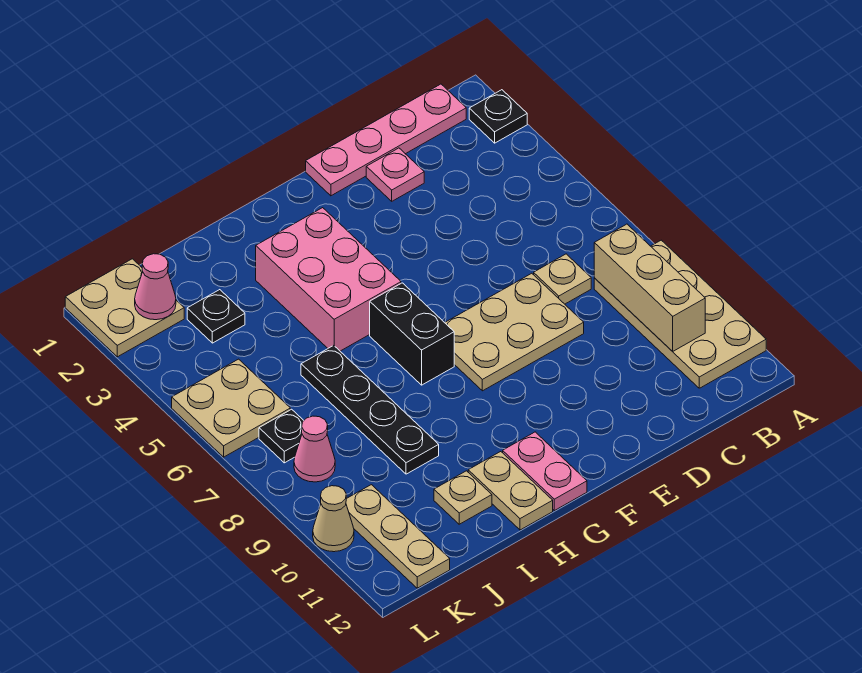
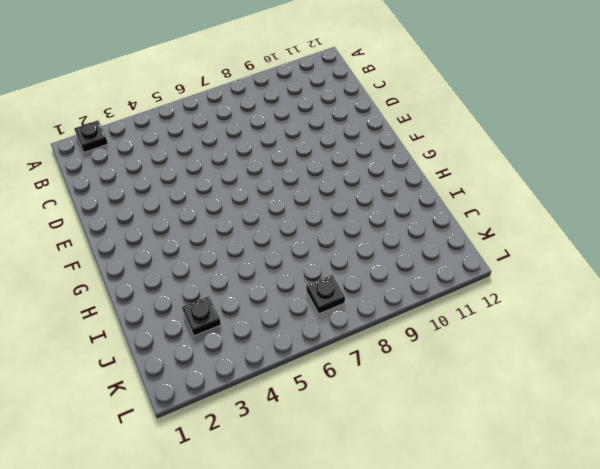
none -> tan 2x4 plate [594,240,766,388]
none -> pink 1x4 plate [306,84,466,196]
none -> tan 1x1 plate [534,254,591,304]

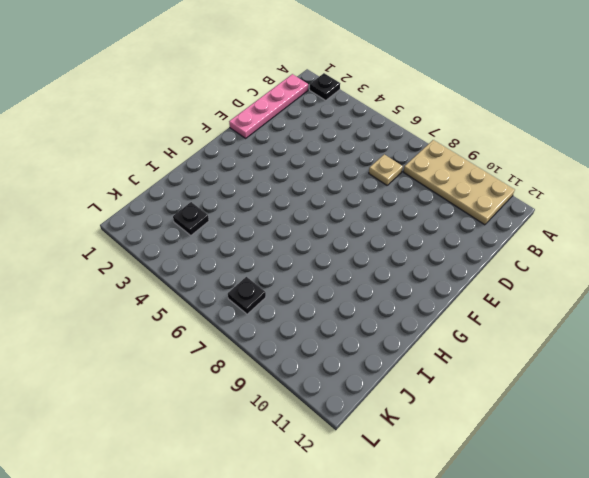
none -> pink 1x1 plate [366,148,424,201]
none -> tan 2x3 plate [445,273,584,391]
none -> pink 2x3 brick [256,208,401,351]

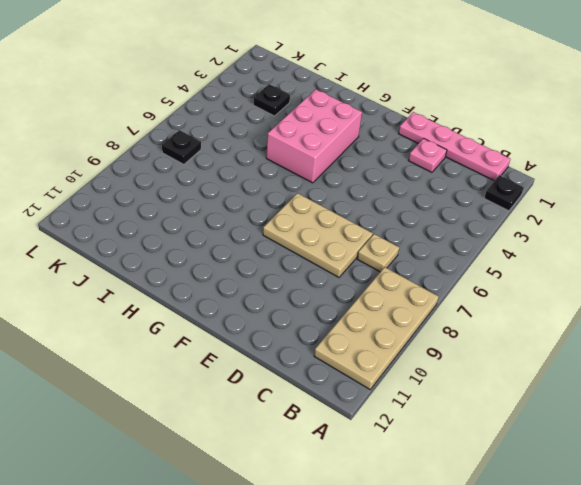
none -> black 1x2 brick [370,283,454,385]
none -> pink 1x2 plate [503,432,587,511]
none -> tan 1x2 plate [468,452,553,530]

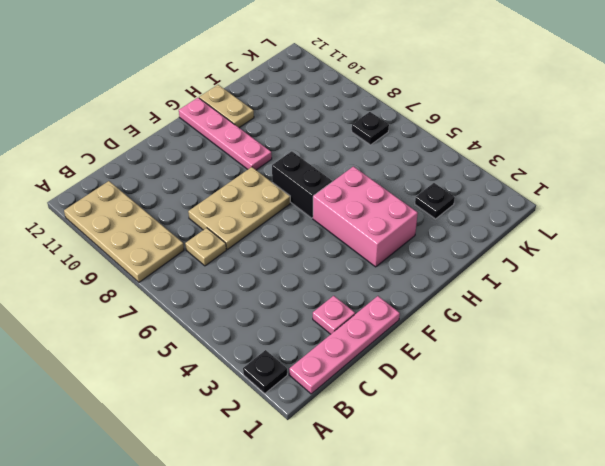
pink 1x4 plate [179,98,272,170] -> pink 1x2 plate [503,432,587,511]
none -> black 1x4 plate [301,345,439,474]
none -> tan 1x1 plate [434,471,492,524]
none -> tan 2x2 plate [65,259,184,357]

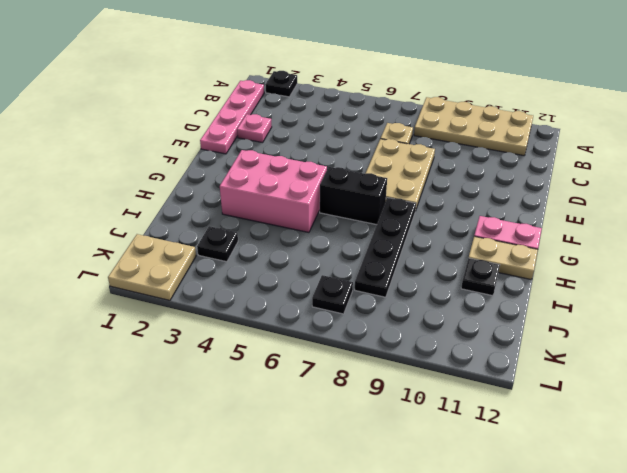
black 1x4 plate [355,198,416,297] -> black 1x4 plate turned to [301,345,439,474]
black 1x1 plate [461,258,500,296] -> tan 1x1 plate [434,471,492,524]
none -> tan 2x2 plate [172,359,290,457]
none -> pink 1x1 cone [294,416,335,482]
none -> tan 1x3 plate [346,485,450,588]

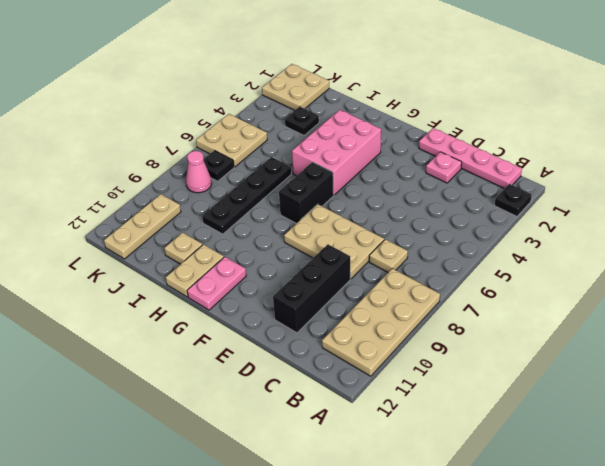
black 1x3 brick [273,244,350,333] -> none
none -> tan 1x1 cone [313,486,354,552]
none -> tan 1x3 brick [594,224,705,351]
none -> pink 1x1 cone [135,254,176,320]

